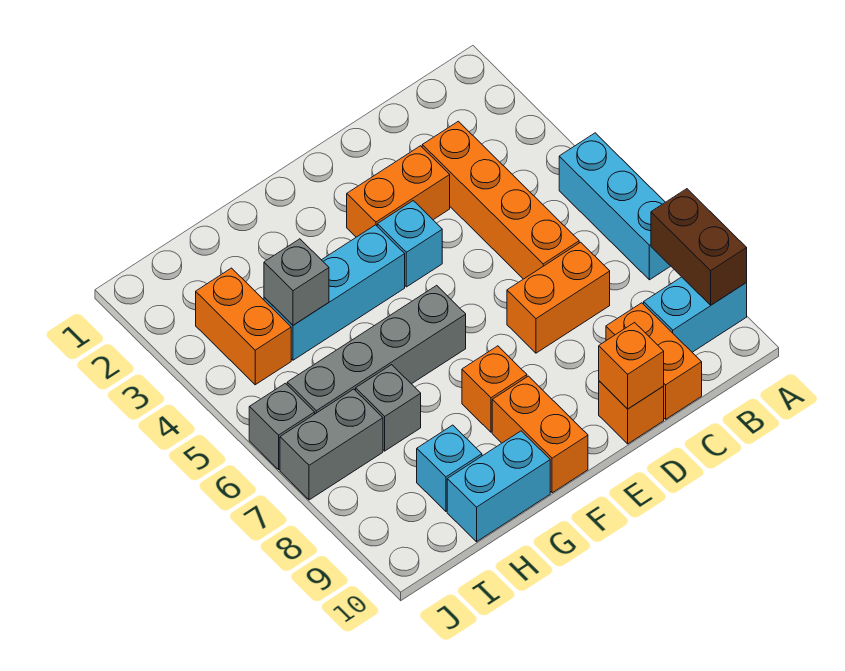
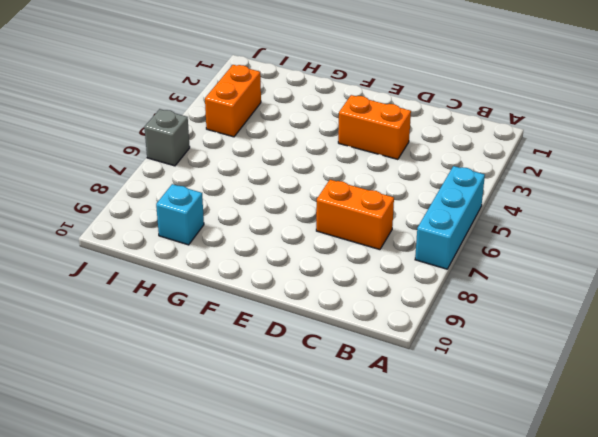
none -> cyan 1x2 brick [644,277,747,352]
none -> orange 1x4 brick [422,121,579,279]
none -> orange 1x2 brick [606,303,702,419]

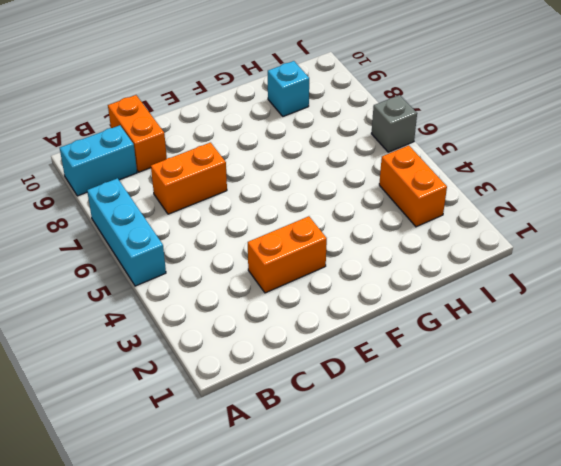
none -> orange 1x4 brick [422,121,579,279]
none -> orange 1x1 brick [599,381,664,444]
none -> cyan 1x1 brick [377,201,442,287]

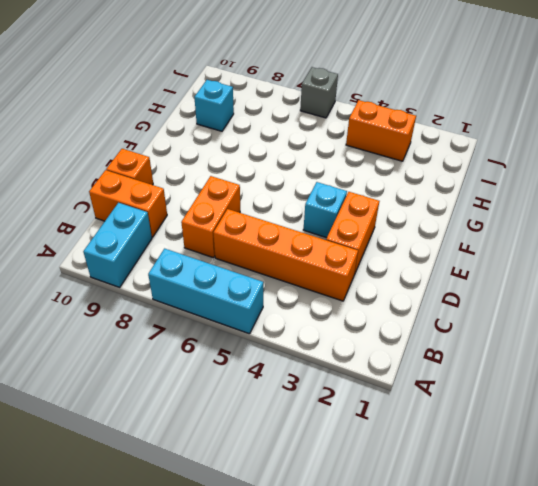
none -> cyan 1x3 brick [264,225,405,360]
none -> grey 1x4 brick [287,285,466,414]
none -> orange 1x1 brick [462,346,527,432]

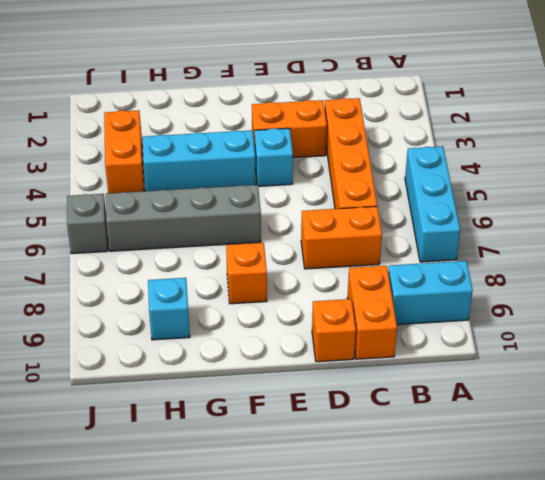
none -> orange 1x2 brick [492,376,588,493]
none -> cyan 1x2 brick [447,431,550,542]
none -> grey 1x1 brick [356,365,421,451]

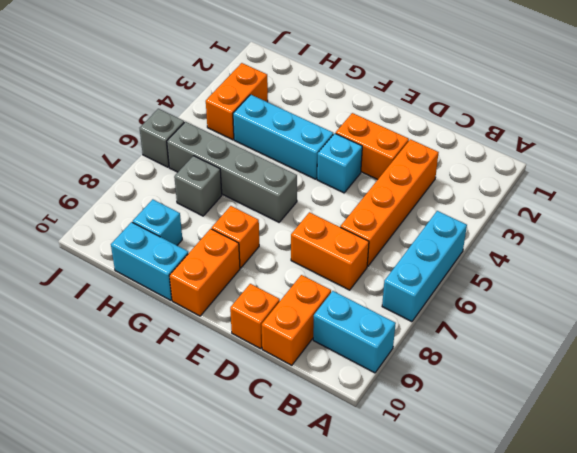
none -> grey 1x2 brick [280,389,383,500]
none -> brown 1x2 brick [651,189,747,305]
none -> orange 1x1 brick [599,323,664,409]

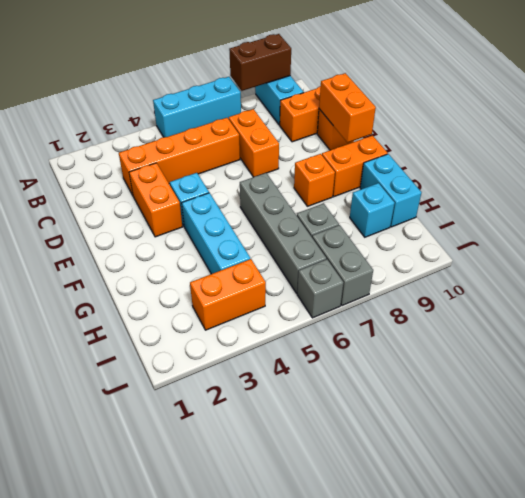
orange 1x2 brick [319,73,376,143] -> orange 1x1 brick [599,323,664,409]
none -> grey 1x1 brick [264,239,329,325]

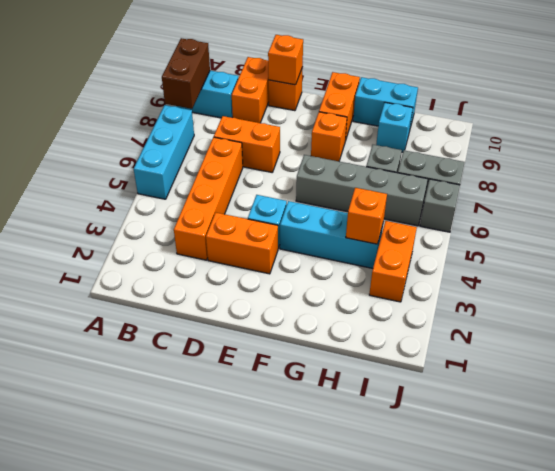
orange 1x1 brick [346,188,387,244] -> grey 1x1 brick [264,239,329,325]

